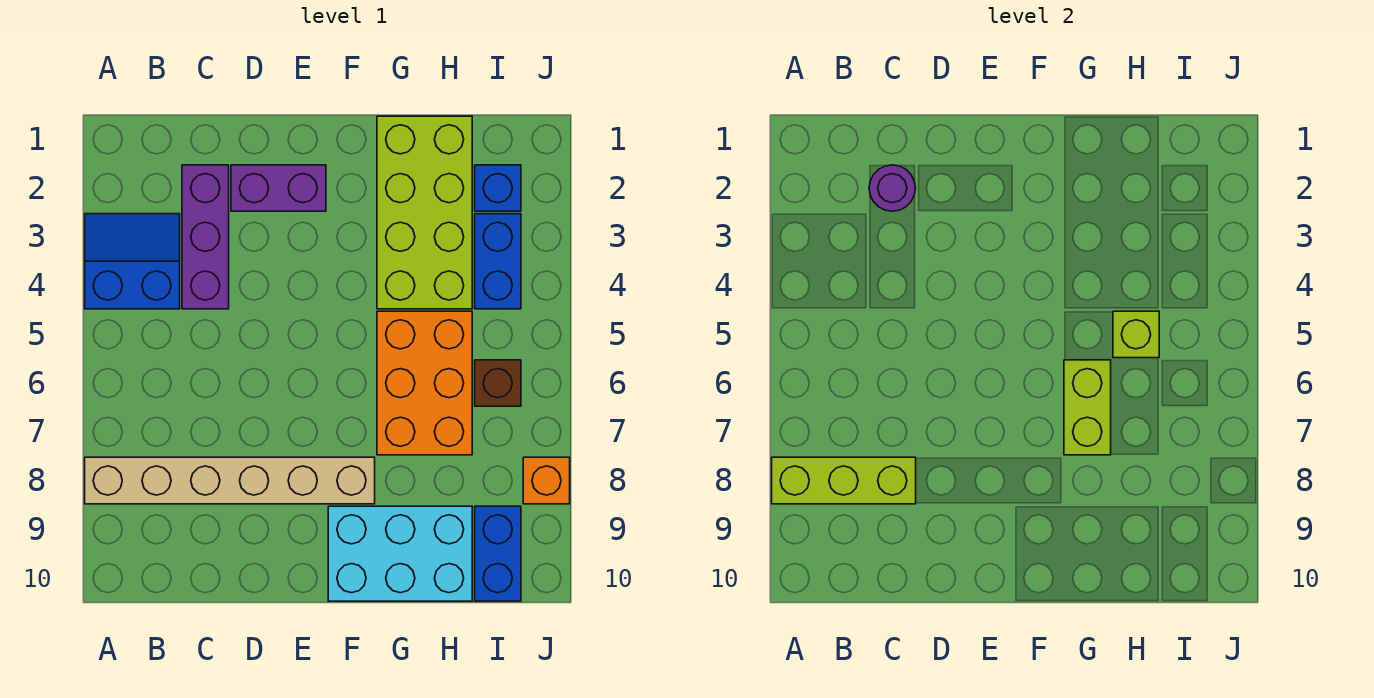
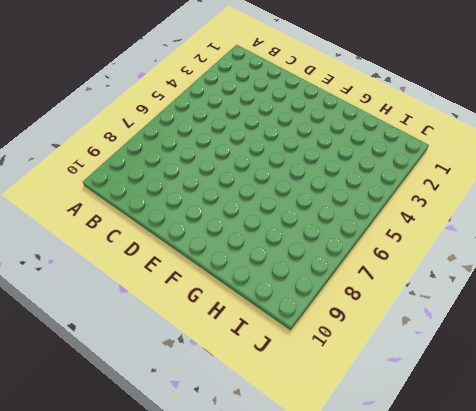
none -> blue 2x2 slope [85,214,180,309]
none -> tan 1x6 brick [85,457,375,504]
none -> purple 1x3 brick [182,165,229,309]

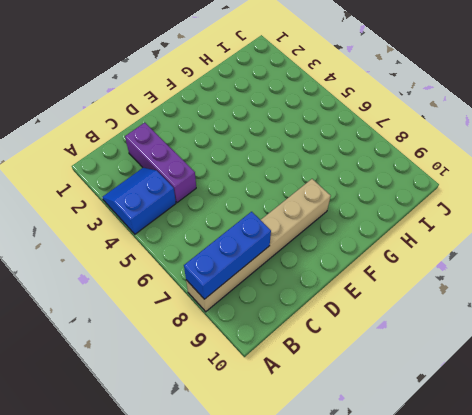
blue 1x3 brick [184,212,271,299] -> lime 1x3 brick [772,457,916,504]
none -> purple 1x2 brick [231,165,326,211]
none -> cyan 2x3 brick [328,506,472,601]
none -> lime 2x4 brick [377,116,472,309]

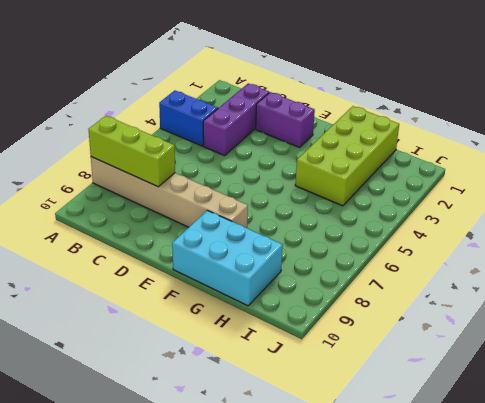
none -> orange 2x3 brick [377,311,472,455]
none -> blue 1x1 brick [475,165,521,211]
none -> blue 1x2 brick [475,214,521,309]

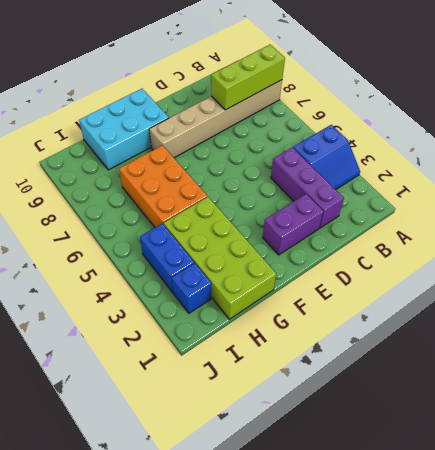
none -> brown 1x1 brick [475,360,521,406]
none -> blue 1x2 brick [475,506,521,601]
none -> orange 1x1 brick [523,457,570,504]

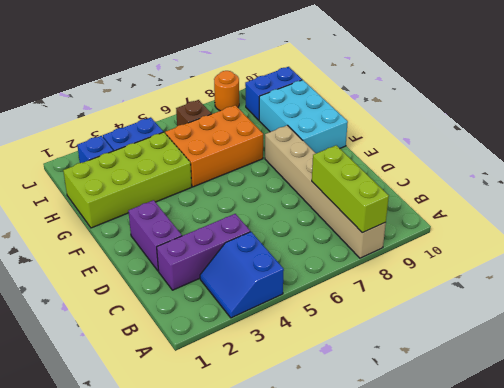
orange 1x1 round brick [214,71,239,111] -> orange 1x1 brick [523,457,570,504]
none -> purple 1x1 round brick [869,165,915,211]
none -> lime 1x2 brick [1064,360,1111,455]
none -> lime 1x1 brick [1113,311,1159,358]

